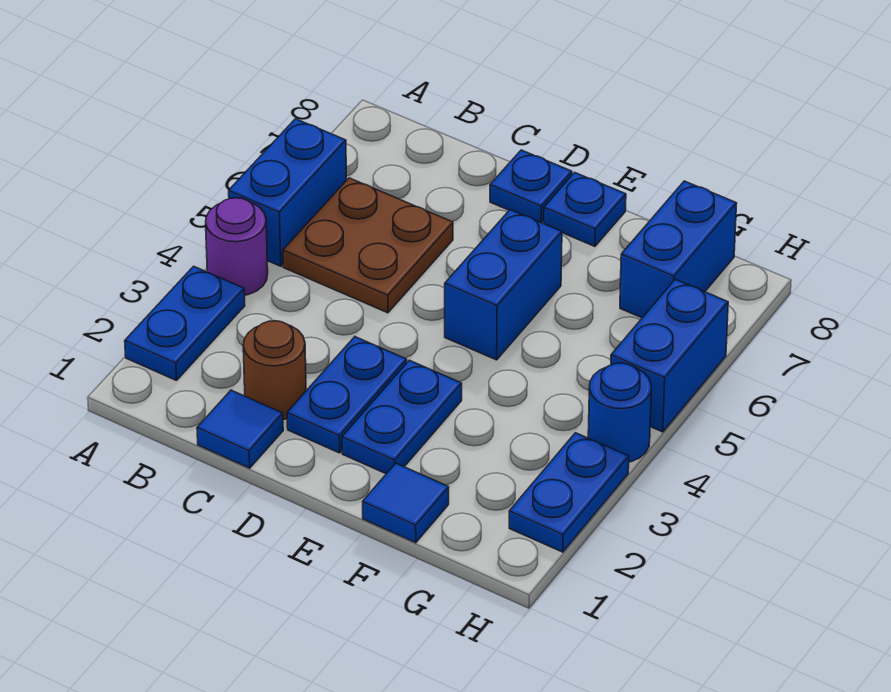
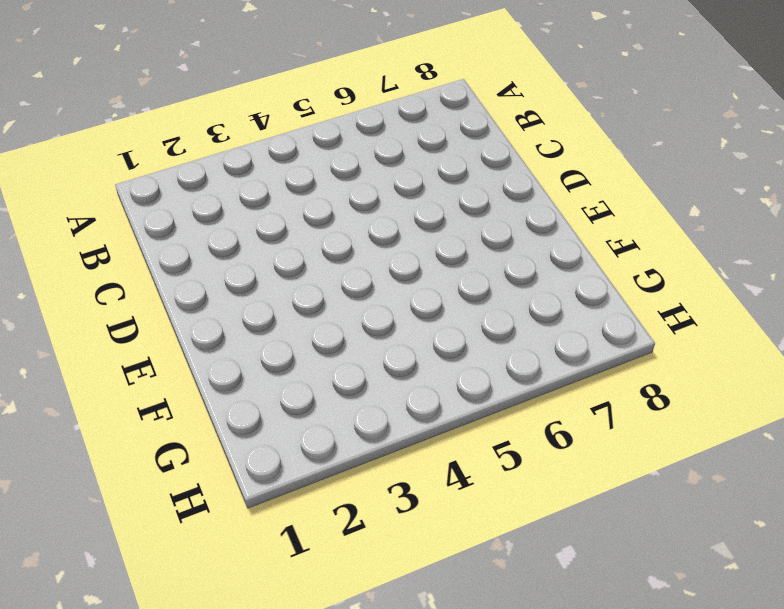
none -> blue 1x2 plate [125,266,245,381]
none -> purple 1x1 round brick [206,198,268,295]
none -> blue 1x2 brick [229,119,347,266]

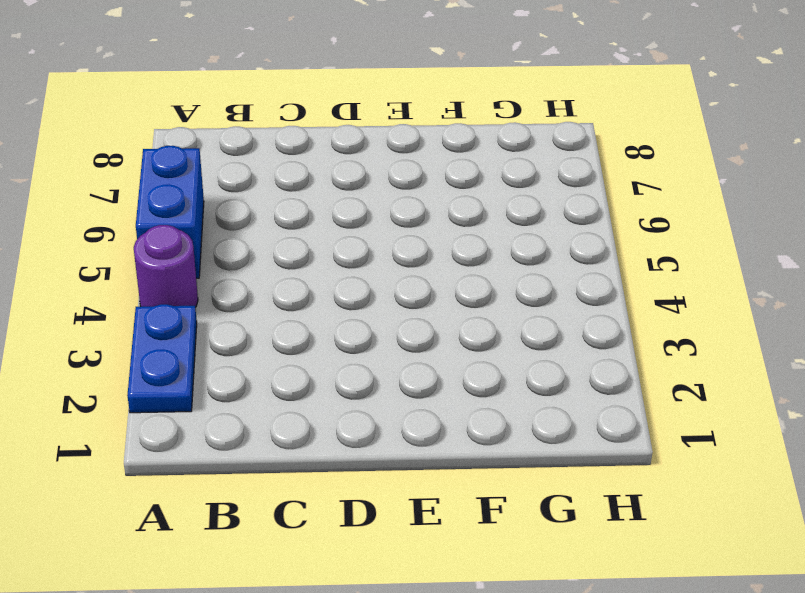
none -> brown 2x2 plate [283,178,453,313]
none -> blue 1x1 tile [197,390,283,468]
none -> brown 1x1 round brick [243,321,306,420]

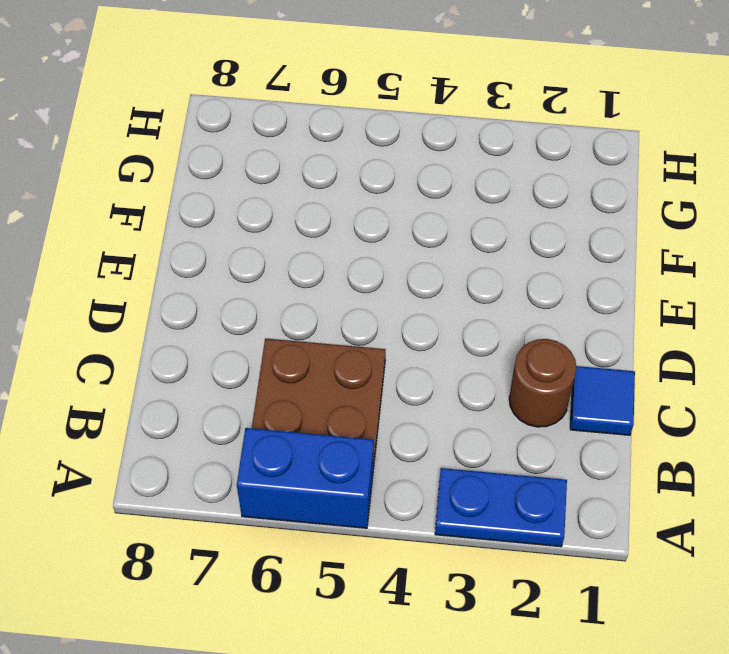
none -> purple 1x1 round brick [206,198,268,295]
none -> blue 1x2 plate [287,337,407,453]
none -> blue 1x1 plate [490,150,572,223]

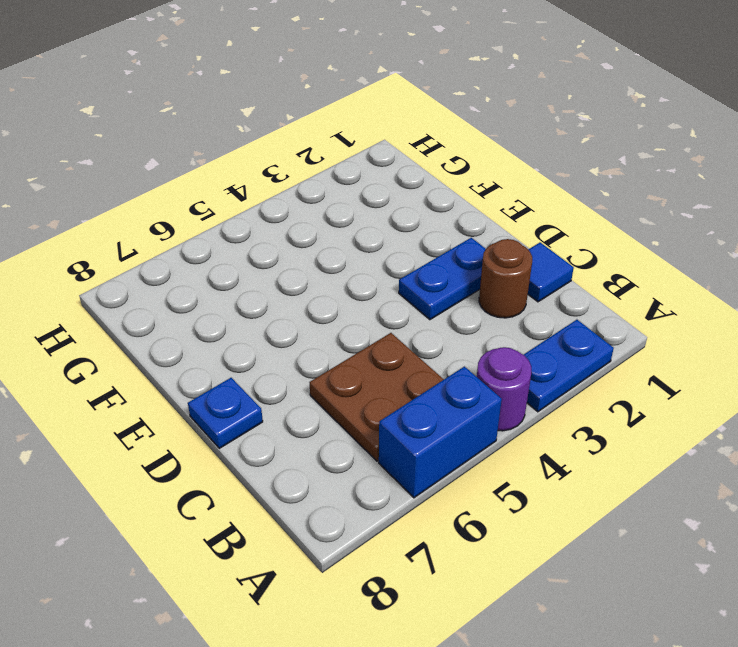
none -> blue 1x2 plate [342,360,462,474]
none -> blue 1x2 brick [445,210,562,360]
none -> blue 1x1 plate [544,173,626,246]

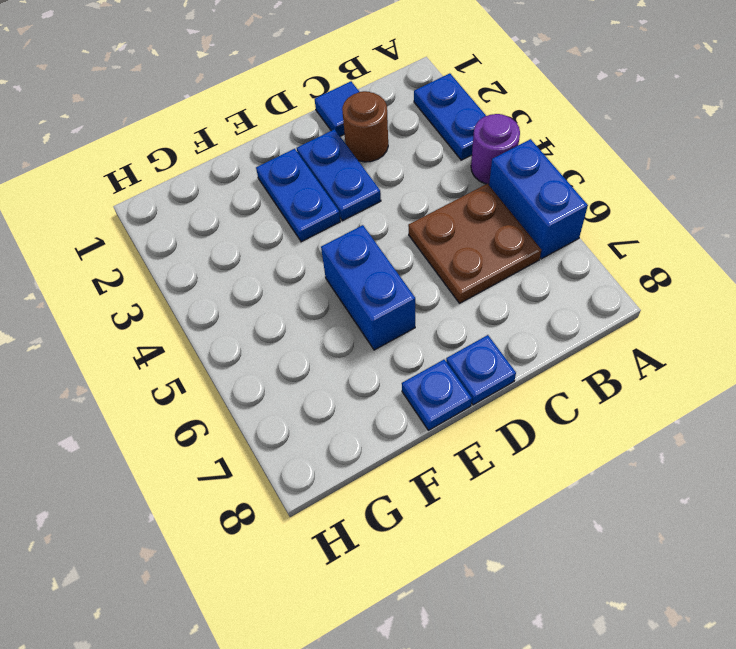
none -> blue 1x1 tile [363,463,449,543]
none -> blue 1x2 brick [620,181,737,318]
none -> blue 1x2 plate [509,433,629,552]

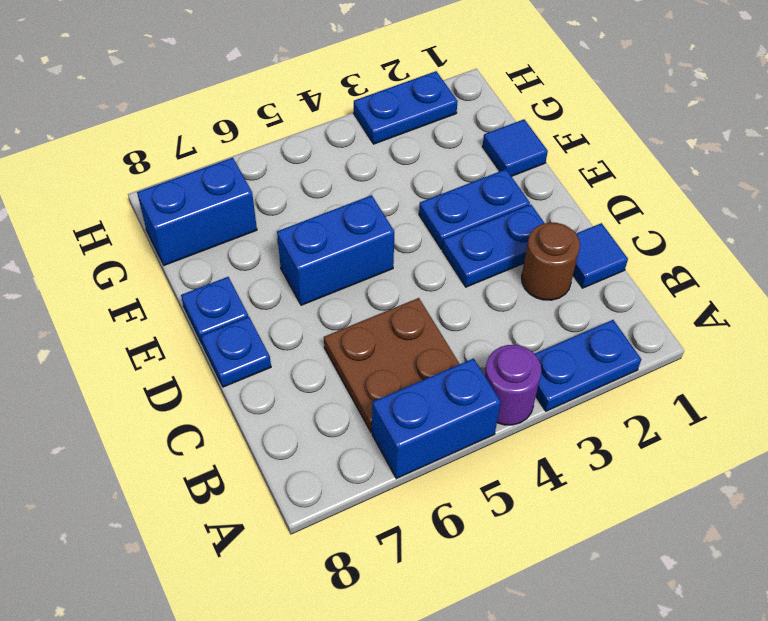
none -> blue 1x1 round brick [588,363,651,462]
none -> blue 1x2 brick [611,279,728,432]

